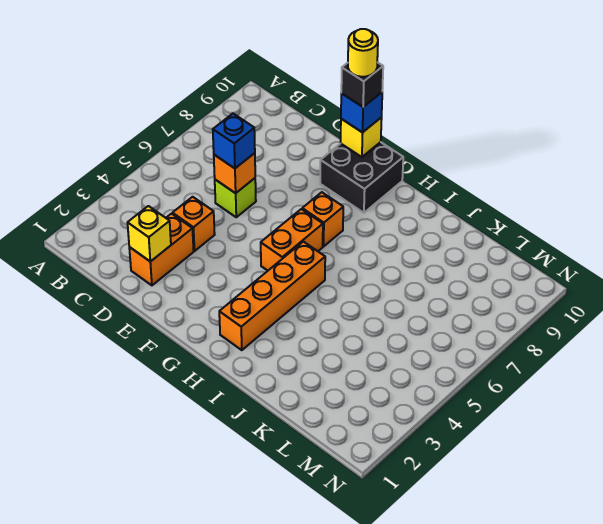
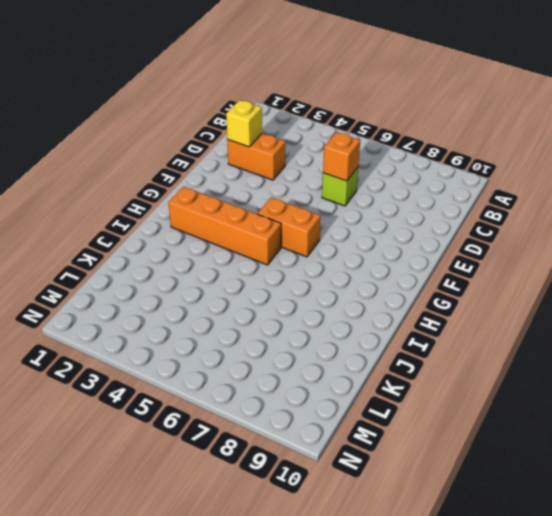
none -> orange 1x1 brick [172,197,215,251]
none -> black 2x2 brick [320,142,403,213]
none -> orange 1x1 brick [302,192,343,246]

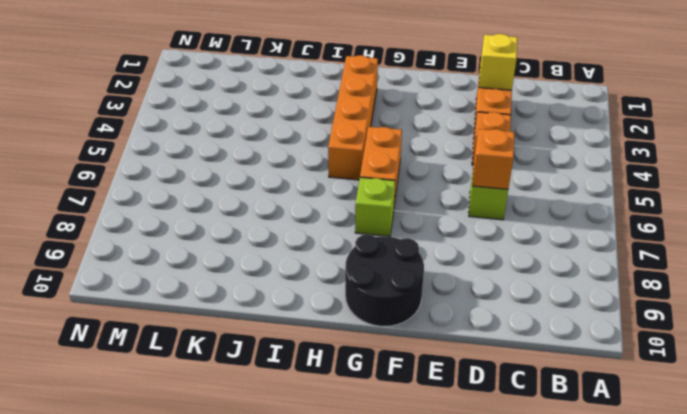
black 2x2 round brick [345,234,424,326] -> black 2x2 brick [320,142,403,213]
lime 1x1 brick [355,177,395,237] -> orange 1x1 brick [302,192,343,246]
none -> yellow 1x1 brick [341,118,382,157]
none -> blue 1x1 brick [213,114,255,168]
none -> blue 1x1 brick [341,92,382,132]

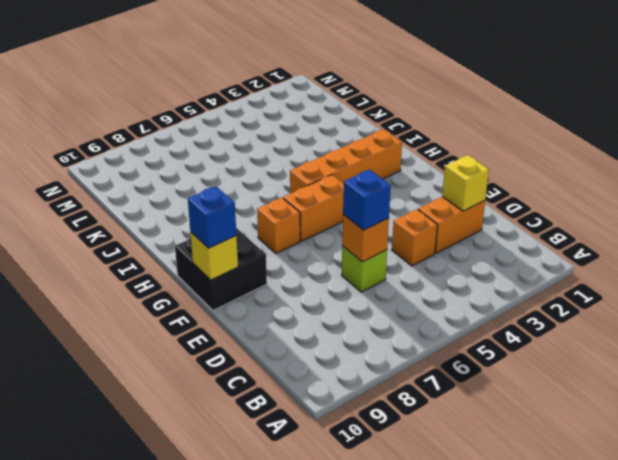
none -> black 1x1 brick [341,62,383,107]
none -> yellow 1x1 round brick [348,29,378,77]

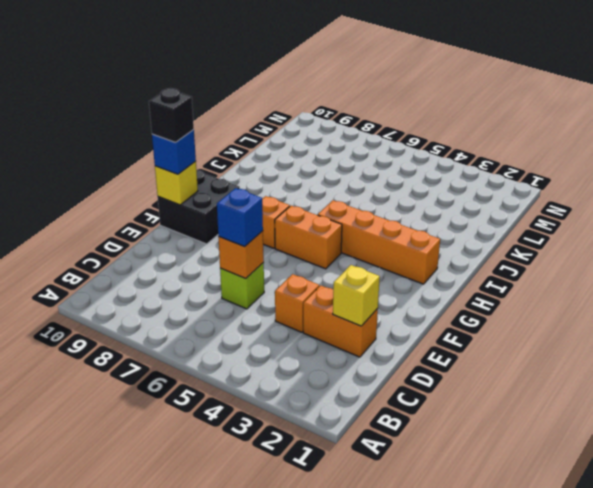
none -> yellow 1x1 round brick [348,29,378,77]

